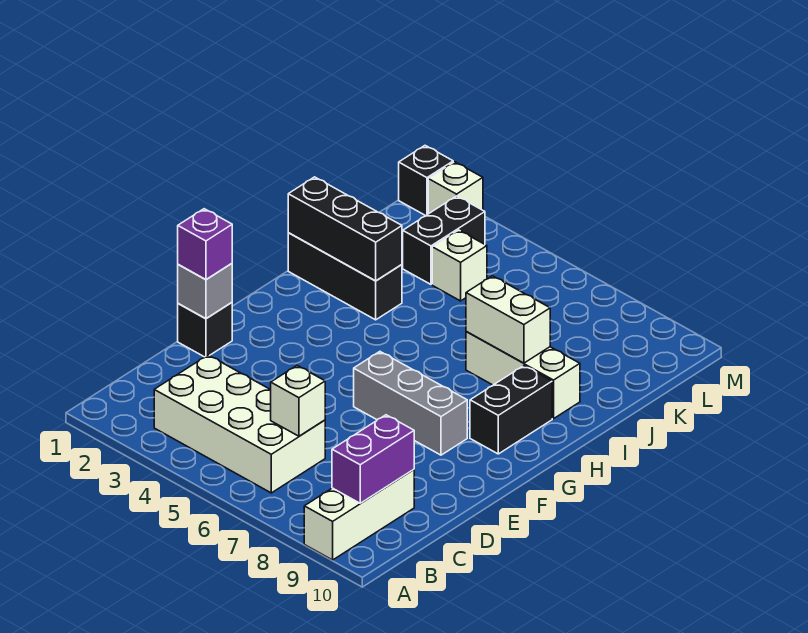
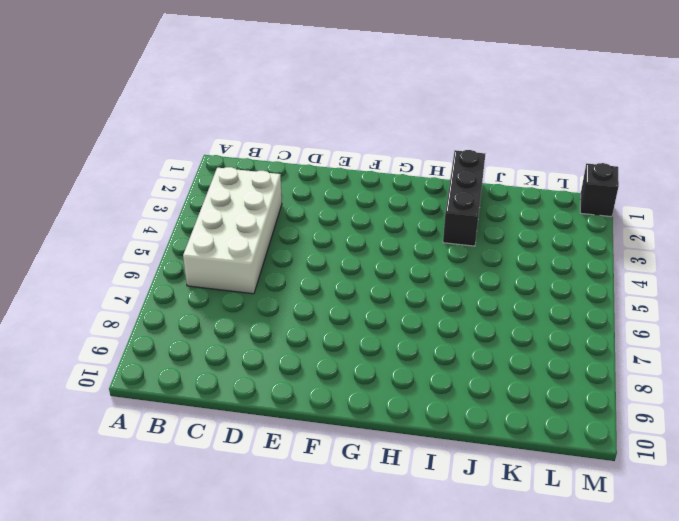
none -> white 1x3 brick [304,469,414,560]
none -> black 1x1 brick [178,303,232,357]
none -> grey 1x3 brick [354,352,467,455]

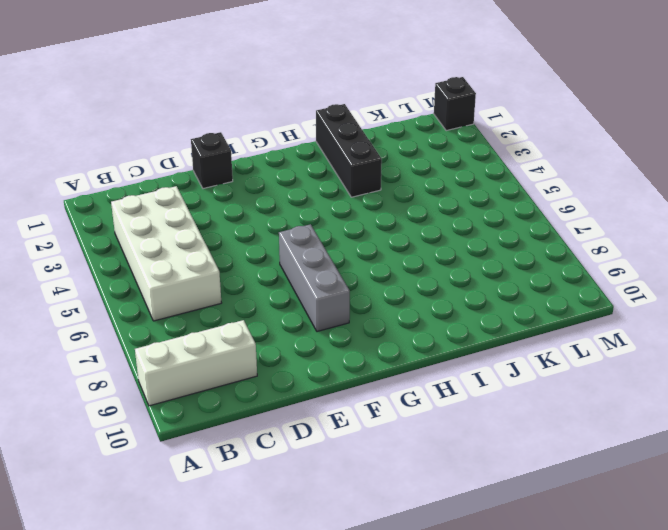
none -> black 1x2 brick [470,366,552,454]
none -> white 1x3 brick [466,332,580,419]
none -> black 1x2 brick [403,196,485,284]

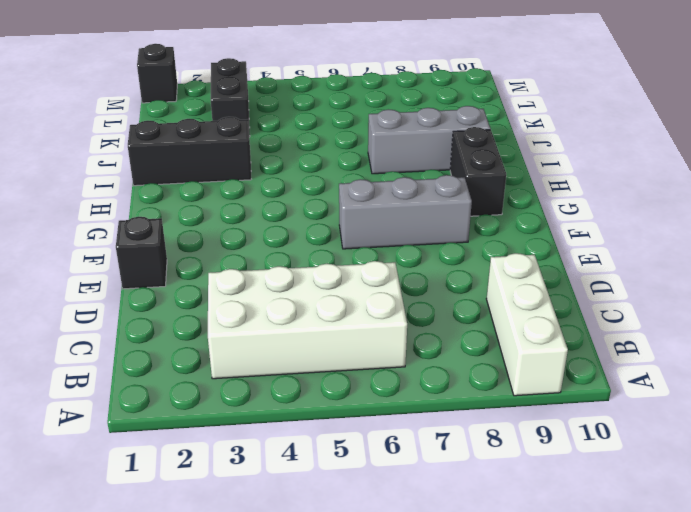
grey 1x3 brick [368,106,490,174] -> white 1x3 brick [466,332,580,419]
none -> white 1x1 brick [432,230,487,301]
none -> white 1x1 brick [428,162,483,214]
none -> purple 1x2 brick [332,415,414,503]

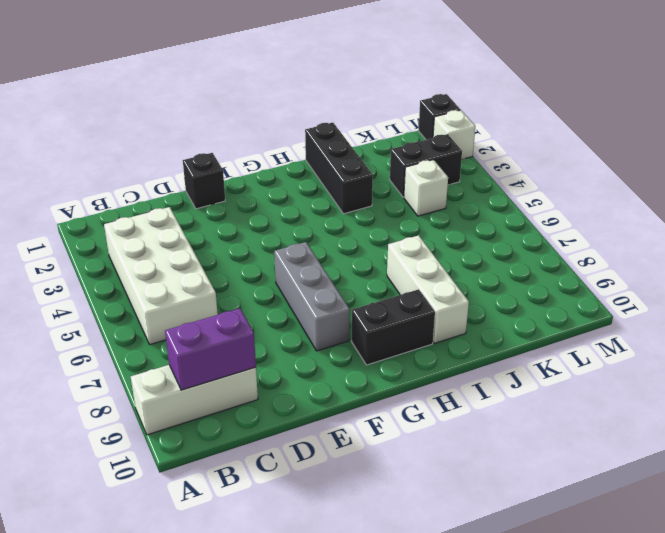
none -> white 1x1 brick [271,366,325,436]
none -> grey 1x1 brick [178,264,232,319]
none -> black 1x3 brick [288,177,402,281]

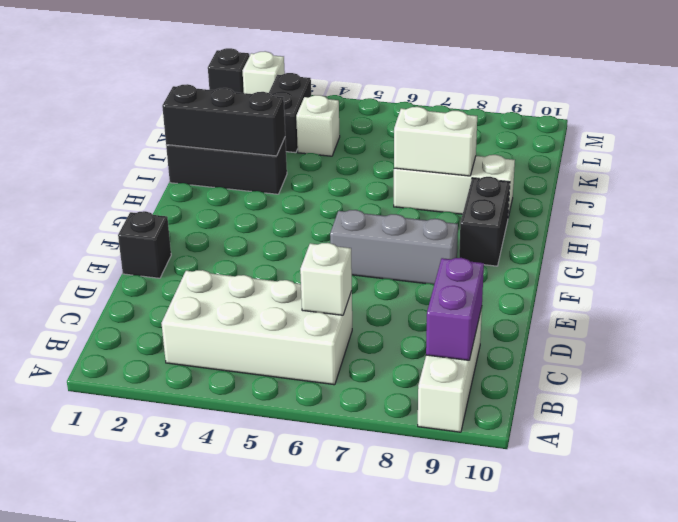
none -> grey 1x1 brick [178,264,232,319]
none -> purple 1x1 brick [178,209,232,280]

